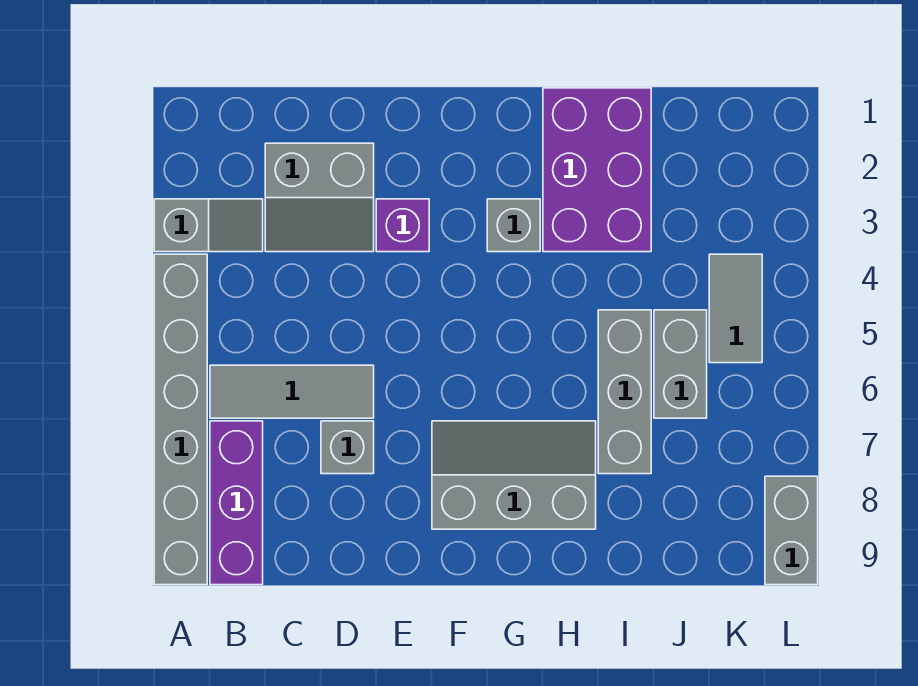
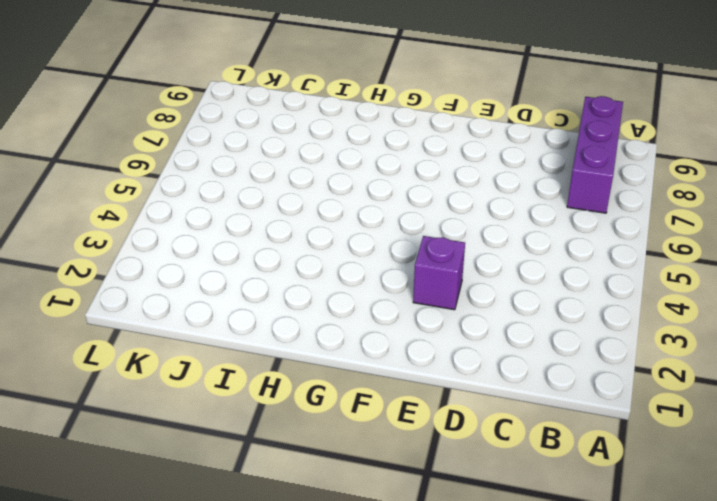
none -> grey 1x2 slope [154,199,263,252]
none -> grey 1x6 brick [154,254,207,585]
none -> grey 1x3 tile [210,365,374,418]

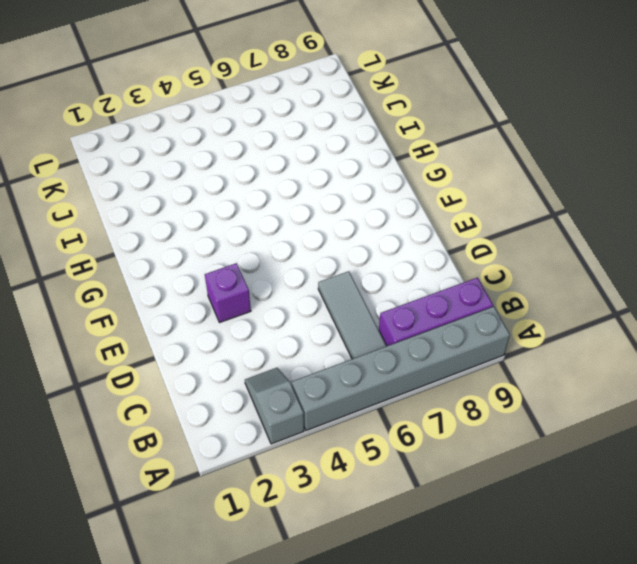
none -> grey 2x2 slope [265,143,374,252]
none -> grey 1x1 brick [321,421,374,474]
none -> grey 2x3 slope [432,421,596,529]

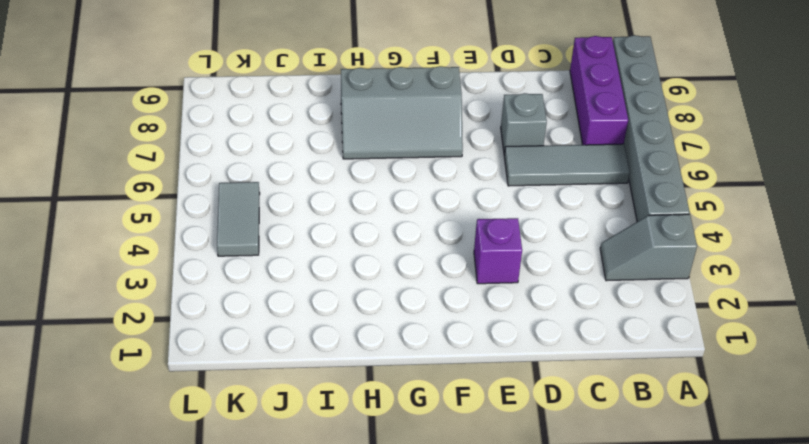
none -> grey 2x2 slope [265,143,374,252]
none -> grey 1x1 brick [487,199,540,252]
none -> purple 2x3 brick [543,88,651,252]

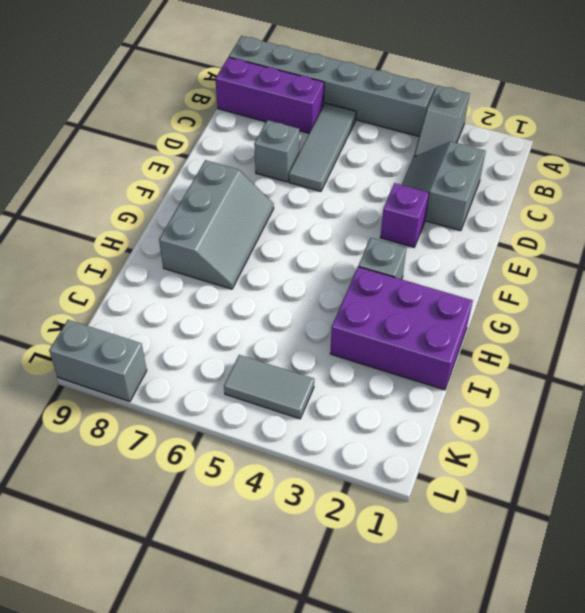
none -> grey 1x3 brick [598,310,651,474]
none -> grey 1x2 brick [654,310,707,418]

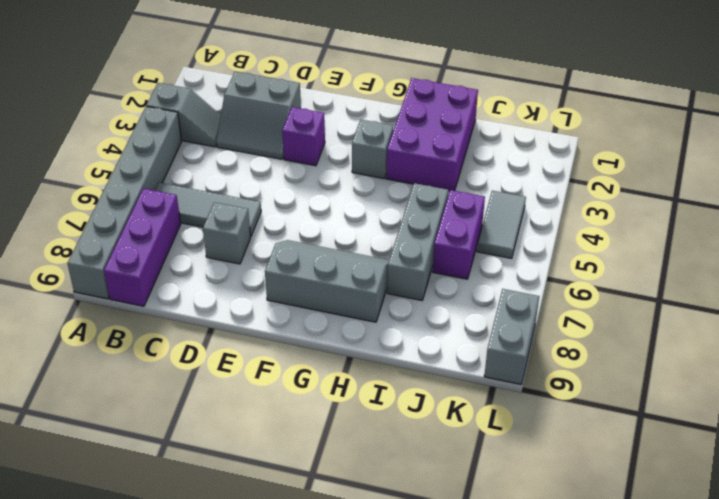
purple 1x2 brick [433,190,485,279] -> grey 1x2 brick [654,310,707,418]

